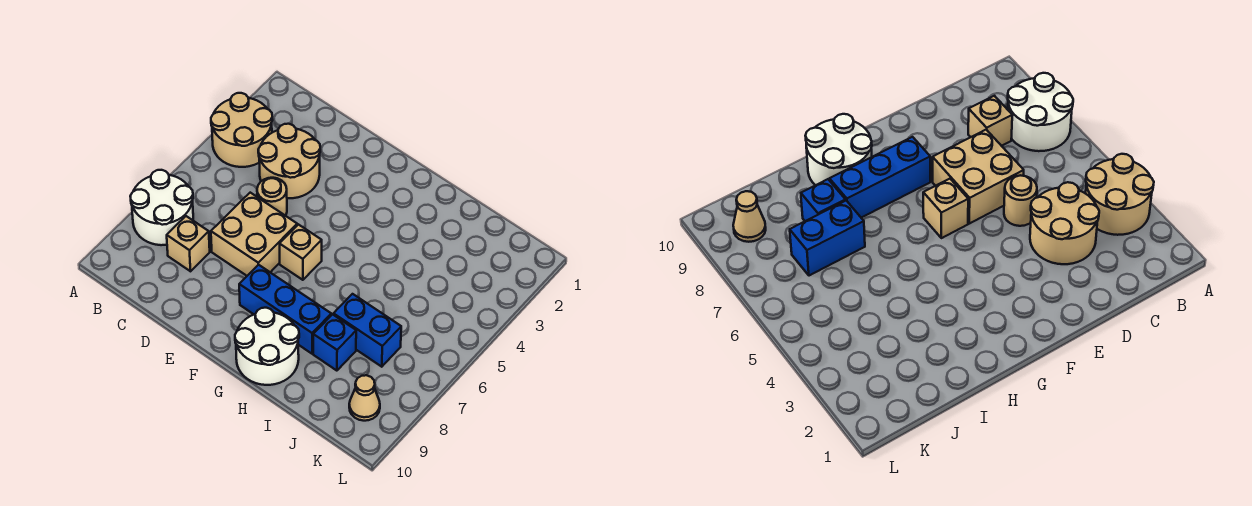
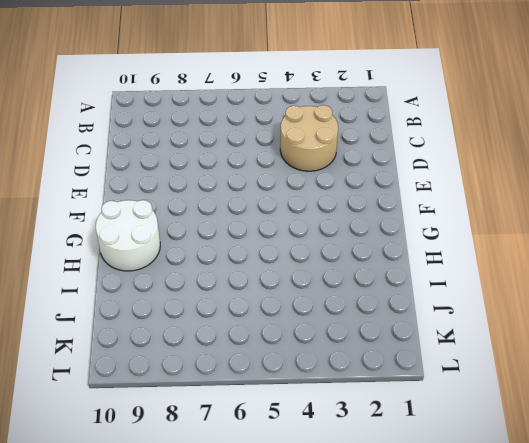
none -> tan 2x2 round brick [211,93,273,167]
none -> white 2x2 round brick [130,170,193,245]
none -> tan 1x1 brick [167,216,210,271]

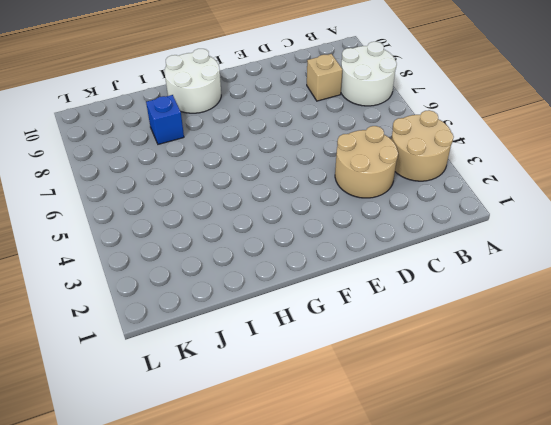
none -> tan 1x1 round brick [257,178,287,216]
none -> tan 2x2 brick [211,193,297,276]
none -> tan 1x1 brick [280,225,322,280]

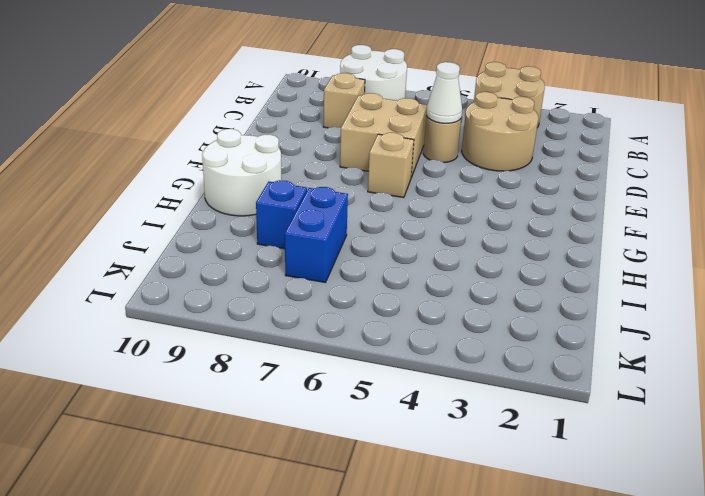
white 1x1 cone [426,62,462,123] -> none
none -> blue 1x3 brick [239,265,331,354]
none -> tan 1x1 cone [349,375,380,421]

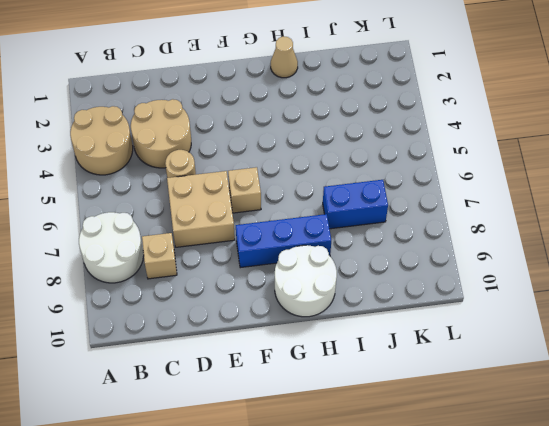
tan 1x1 cone [271,36,298,78] -> tan 1x1 cone moved to [349,375,380,421]
none -> blue 1x1 brick [313,314,356,371]

